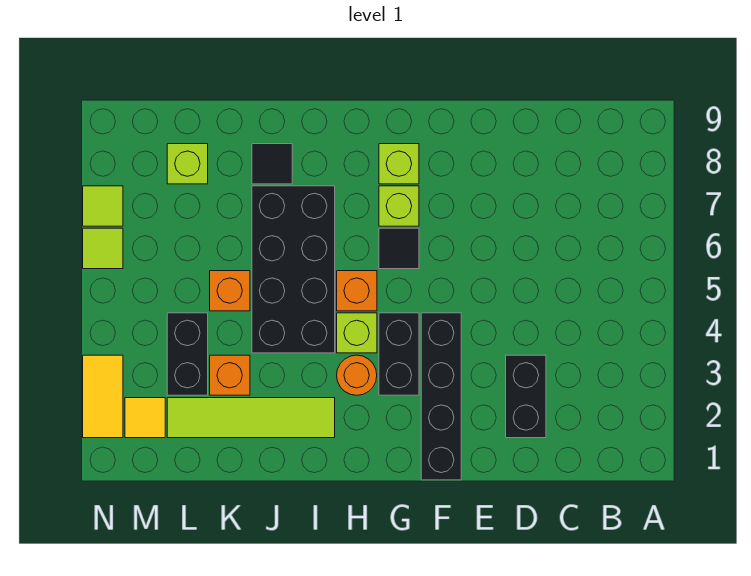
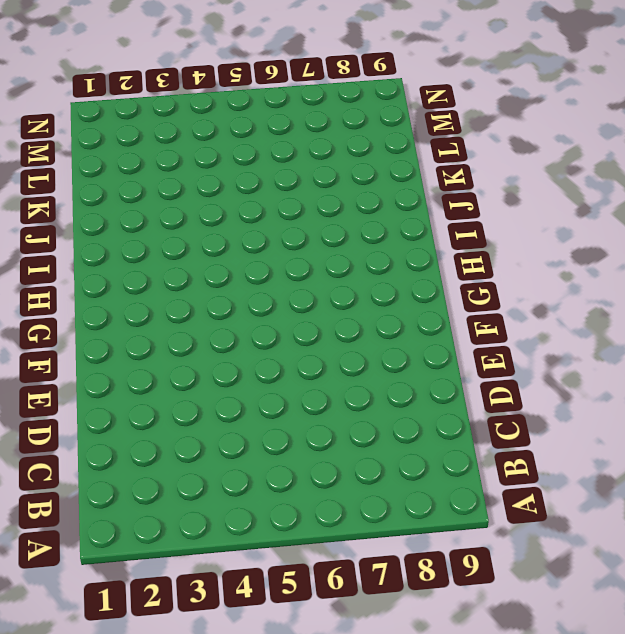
none -> black 1x2 brick [506,355,546,438]
none -> black 1x4 brick [421,313,461,480]
none -> black 1x2 brick [379,313,419,395]

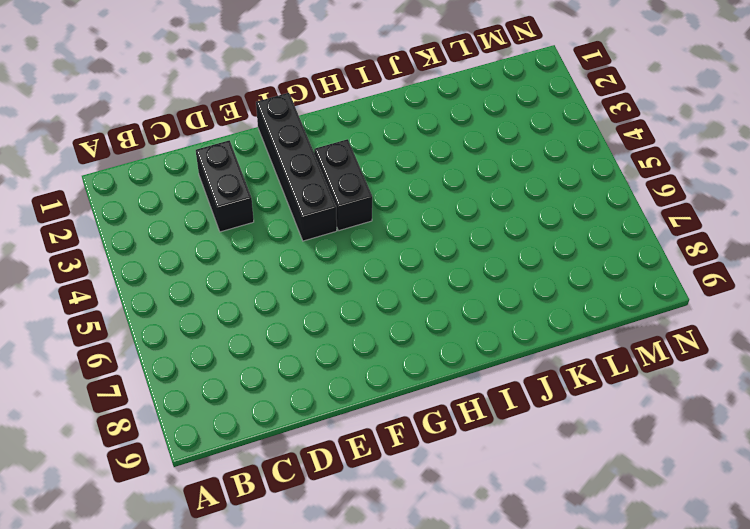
none -> black 1x1 tile [379,228,419,269]
none -> lime 1x1 brick [379,186,419,226]
none -> lime 1x1 brick [379,144,419,184]

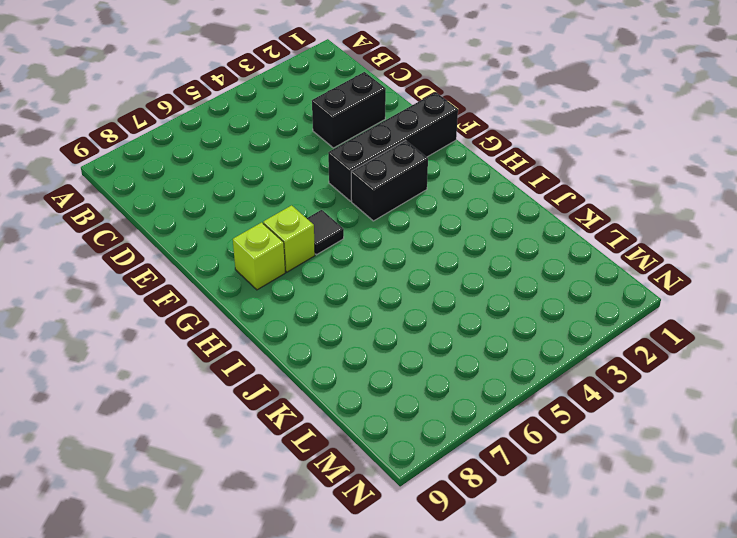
none -> orange 1x1 round brick [337,355,377,395]
none -> lime 1x1 brick [337,313,377,353]
none -> orange 1x1 brick [337,271,377,311]

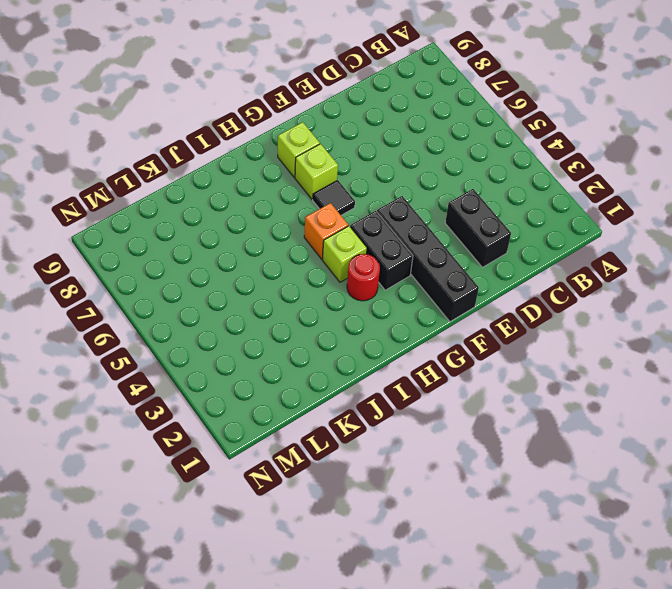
red 1x1 round brick [347,254,380,301] -> orange 1x1 round brick [337,355,377,395]
none -> lime 1x4 tile [167,398,335,438]
none -> black 2x4 brick [252,186,335,353]
none -> black 1x1 tile [252,144,292,184]

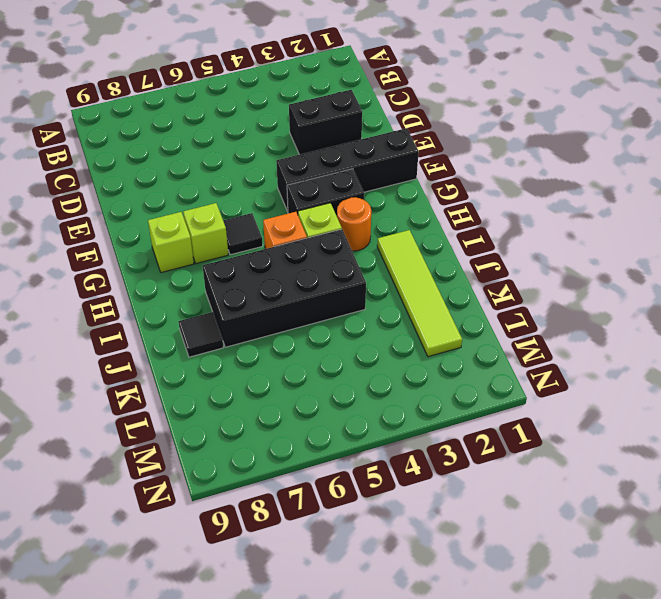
none -> orange 1x1 brick [210,355,250,395]
none -> orange 1x1 brick [210,271,250,311]
none -> black 1x2 brick [167,313,208,395]

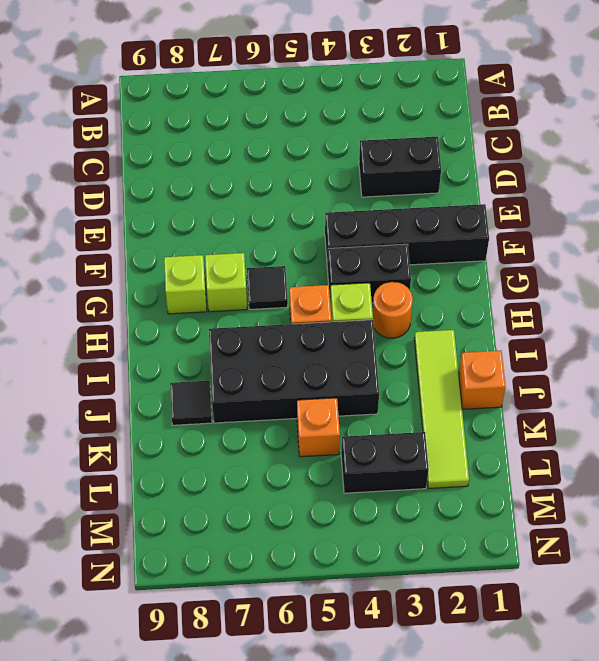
orange 1x1 brick [459,351,506,409] -> orange 1x1 brick moved to [210,355,250,395]
none -> lime 1x1 brick [167,144,208,184]
none -> yellow 1x1 tile [125,398,165,438]
none -> yellow 1x2 tile [83,355,123,438]

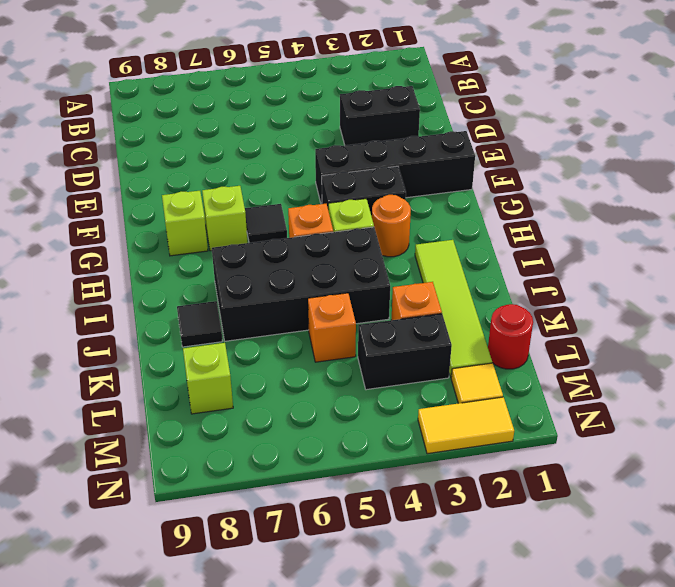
red 1x1 round brick [488,304,533,369] -> none
none -> lime 1x1 tile [83,228,123,269]
none -> lime 1x1 tile [83,186,123,226]

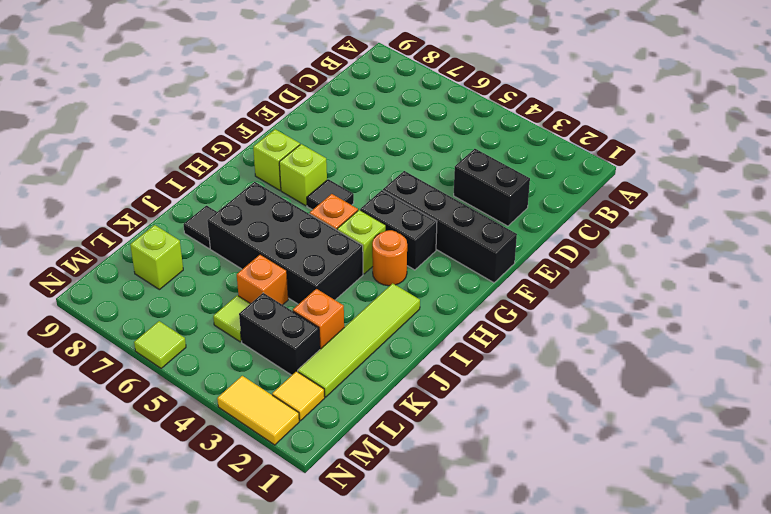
lime 1x1 tile [213,295,250,342] -> lime 1x1 tile moved to [83,186,123,226]

